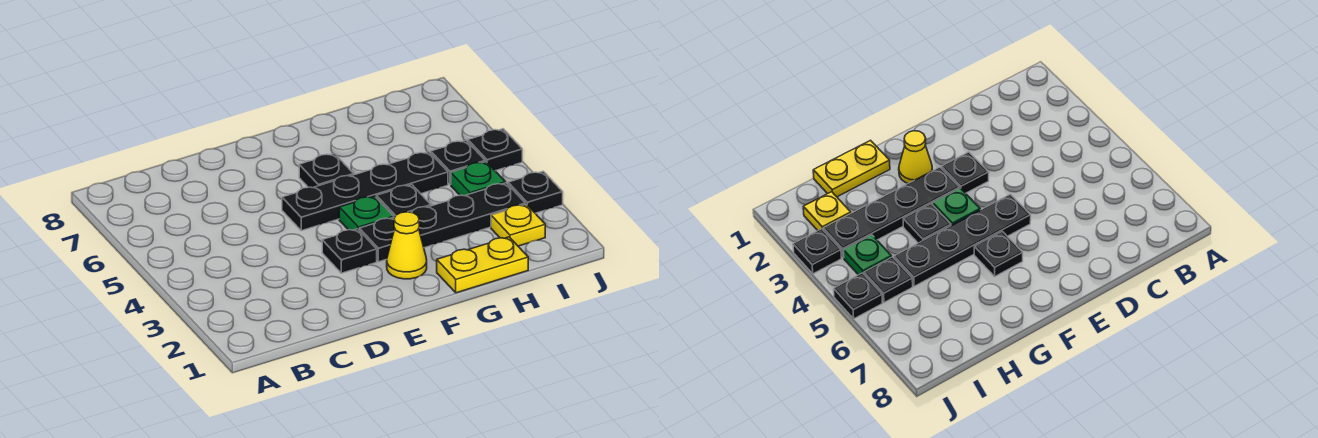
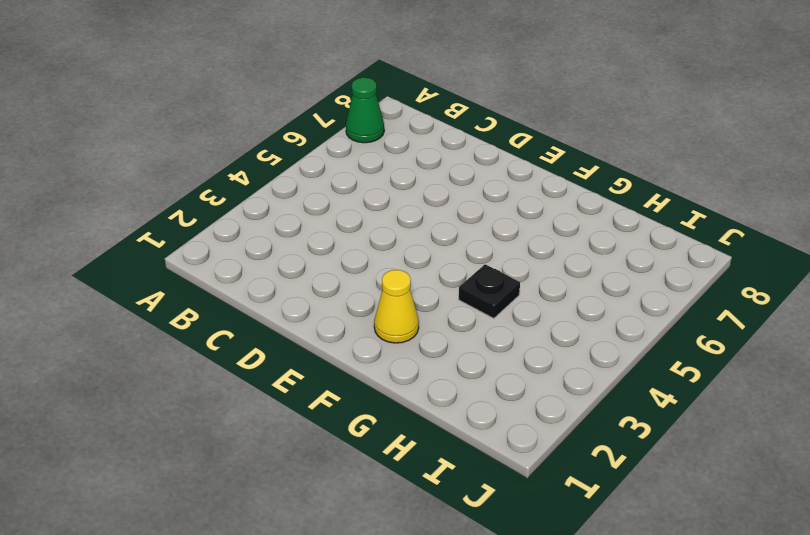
green 1x1 cone [346,78,384,143] -> none
none -> black 1x1 plate [322,229,377,273]
none -> black 1x4 plate [282,152,448,231]
none -> black 1x4 plate [359,183,525,262]

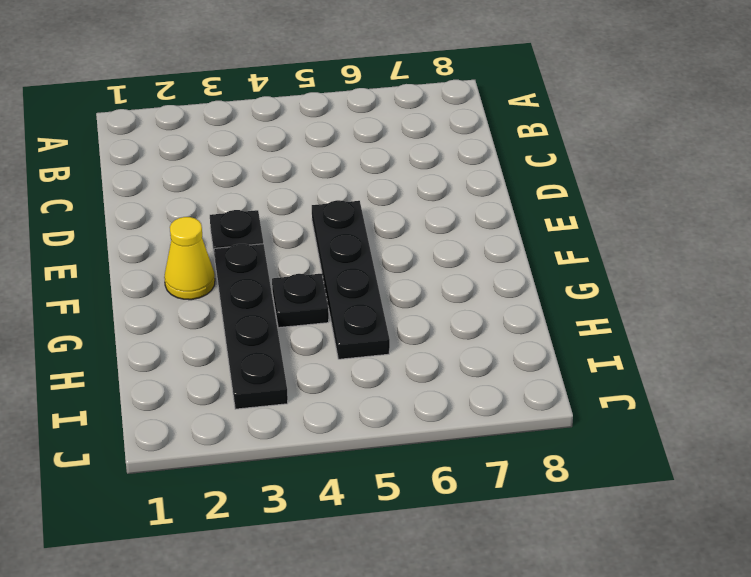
none -> green 1x1 plate [339,196,394,230]
none -> black 1x1 plate [299,153,354,188]
none -> yellow 1x2 plate [437,237,528,293]

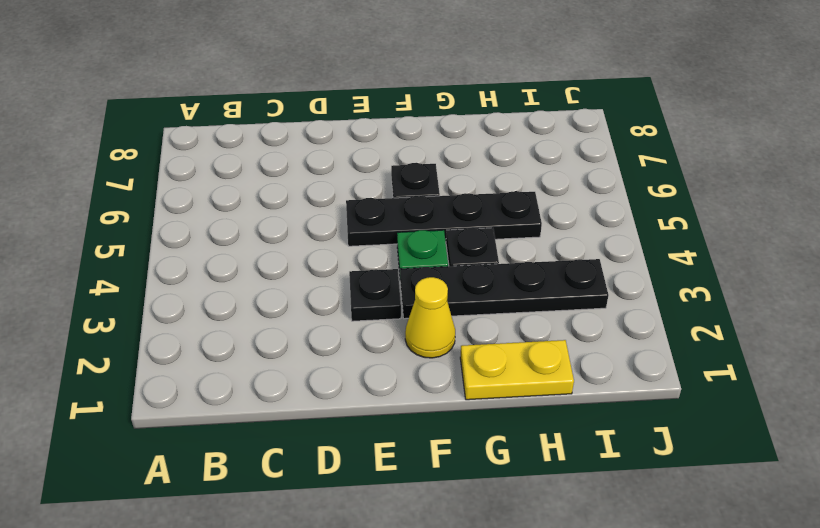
none -> yellow 1x1 plate [491,204,545,246]
none -> green 1x1 plate [451,162,505,196]
none -> black 1x1 plate [431,140,485,185]

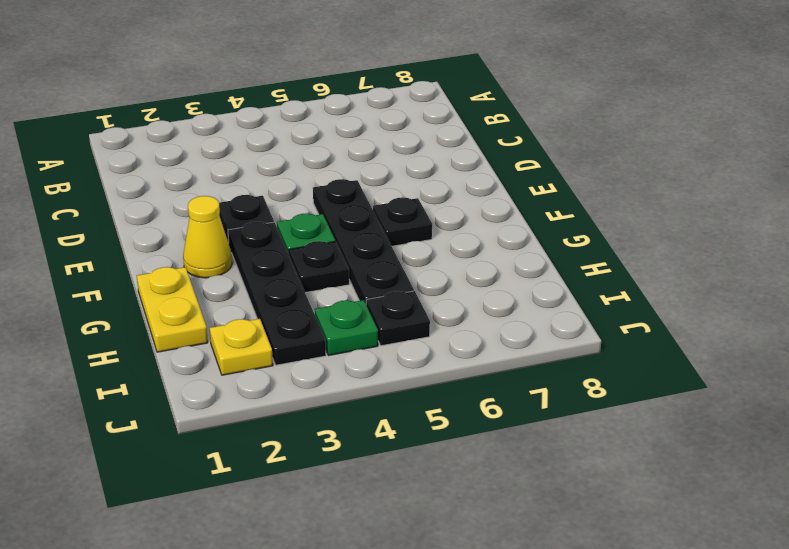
none -> black 1x1 plate [508,171,563,213]
none -> black 1x1 plate [468,129,522,171]

